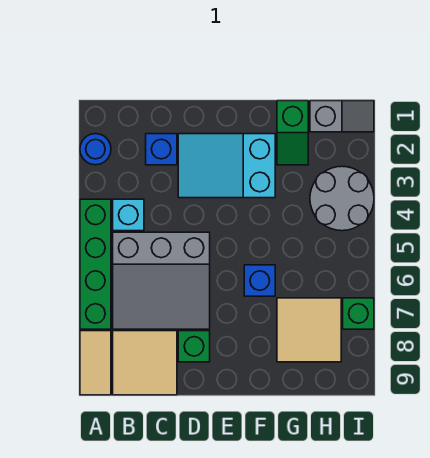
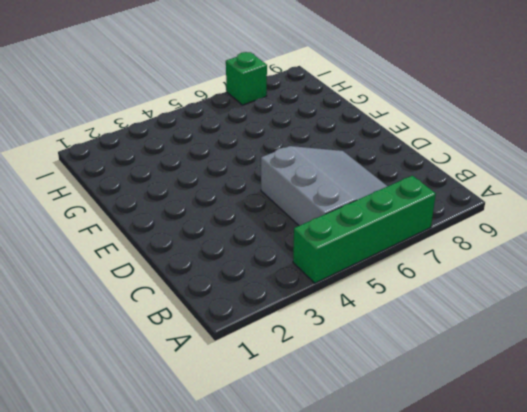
none -> blue 1x1 round brick [80,134,111,165]
none -> tan 1x2 tile [80,331,111,395]
none -> cyan 1x1 brick [113,199,144,231]

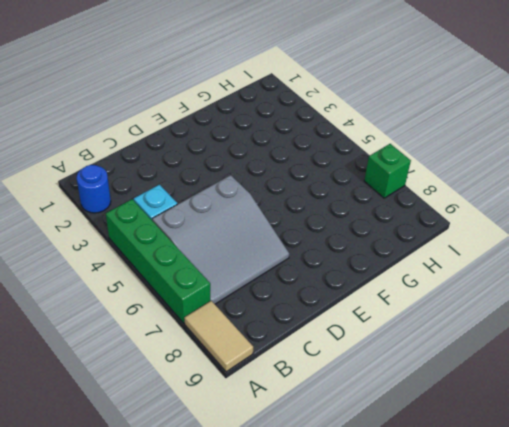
none -> tan 2x2 tile [113,331,177,395]
none -> blue 1x1 brick [146,134,177,165]
none -> cyan 2x3 slope [178,134,275,198]

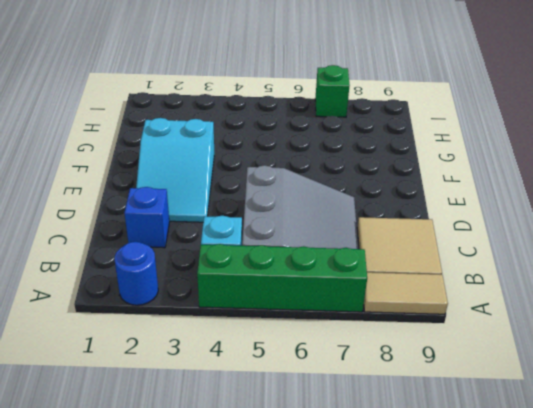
none -> green 1x1 brick [178,331,210,362]
none -> blue 1x1 brick [244,265,275,296]
none -> green 1x2 slope [277,101,308,165]

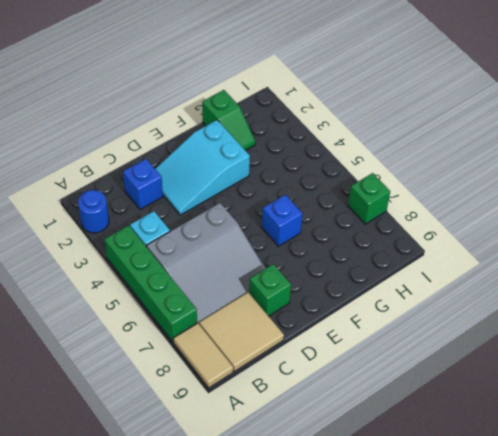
none -> tan 2x2 tile [277,298,341,362]
none -> grey 1x2 slope [310,101,374,132]
none -> grey 2x2 round brick [310,166,374,231]

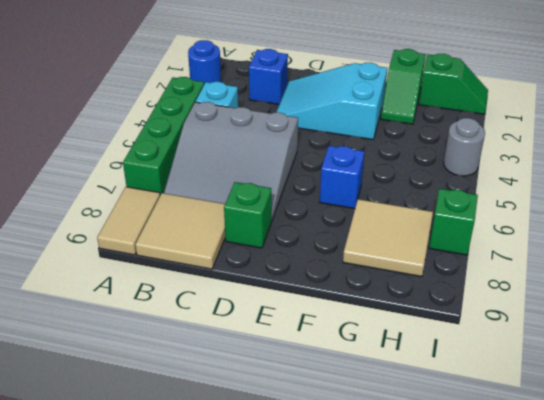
green 1x2 slope [419,54,488,114] -> grey 1x2 slope [310,101,374,132]
grey 1x1 round brick [444,118,485,176] -> grey 2x2 round brick [310,166,374,231]

